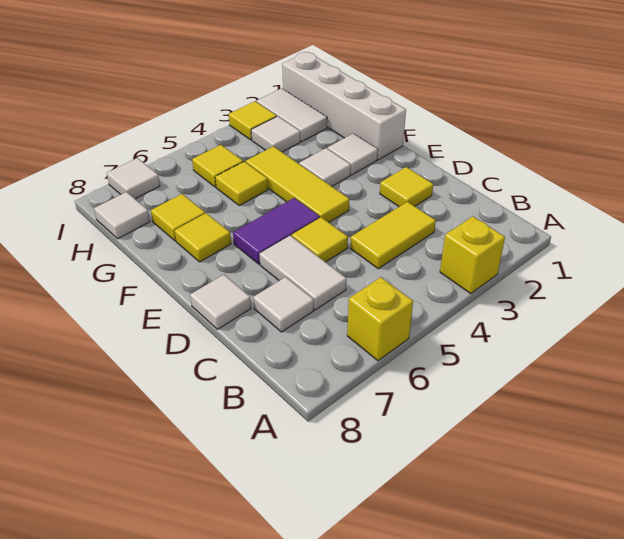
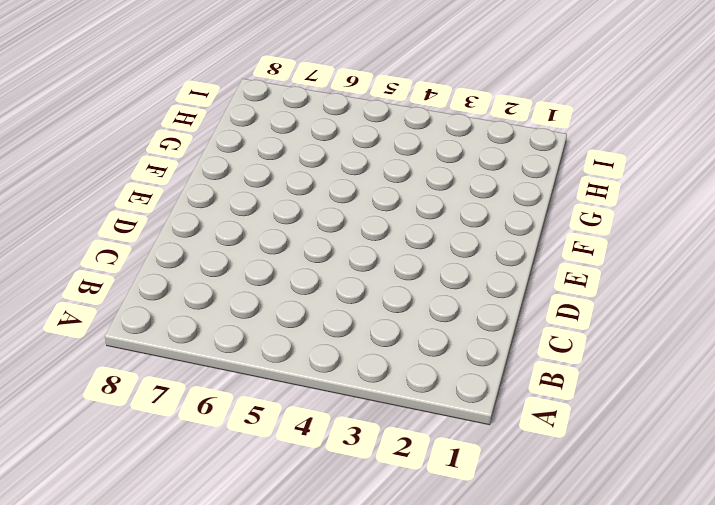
none -> yellow 1x1 brick [440,216,505,294]
none -> yellow 1x1 brick [347,277,413,361]
none -> yellow 1x2 tile [350,202,436,269]

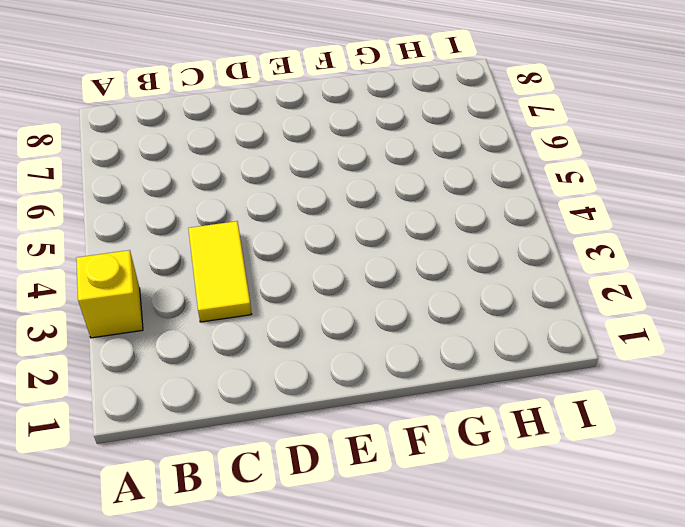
none -> yellow 1x1 brick [347,277,413,361]
none -> white 1x2 tile [259,236,346,310]
none -> white 1x1 tile [253,277,314,332]

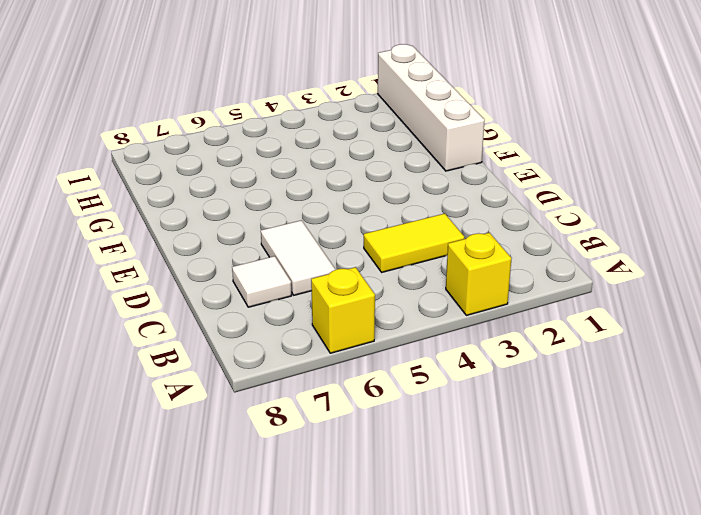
none -> yellow 1x1 tile [380,167,433,207]
none -> yellow 1x1 tile [292,217,348,262]
none -> white 1x1 tile [190,275,251,329]

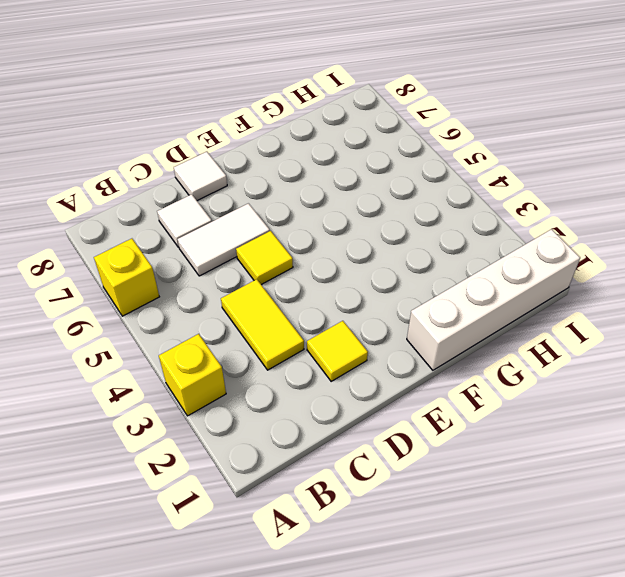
none -> yellow 1x3 tile [246,146,349,222]
none -> purple 1x2 tile [233,198,320,264]
none -> white 1x1 tile [327,134,378,175]

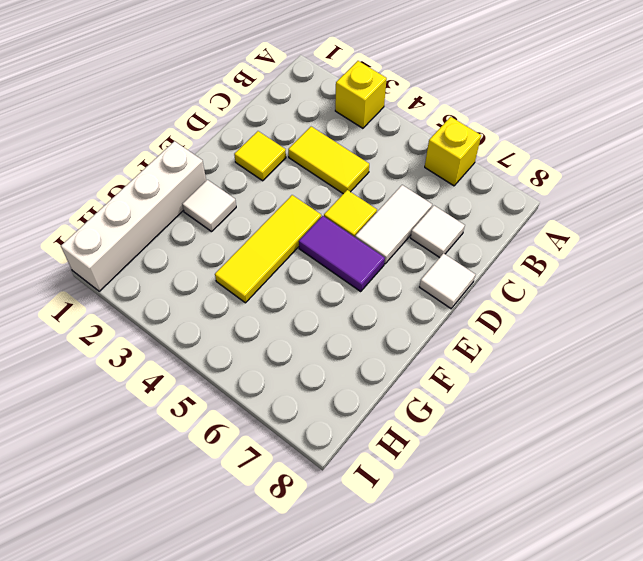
none -> white 1x1 tile [299,148,351,186]
none -> yellow 1x1 tile [175,213,231,262]
none -> yellow 1x1 tile [215,162,268,205]

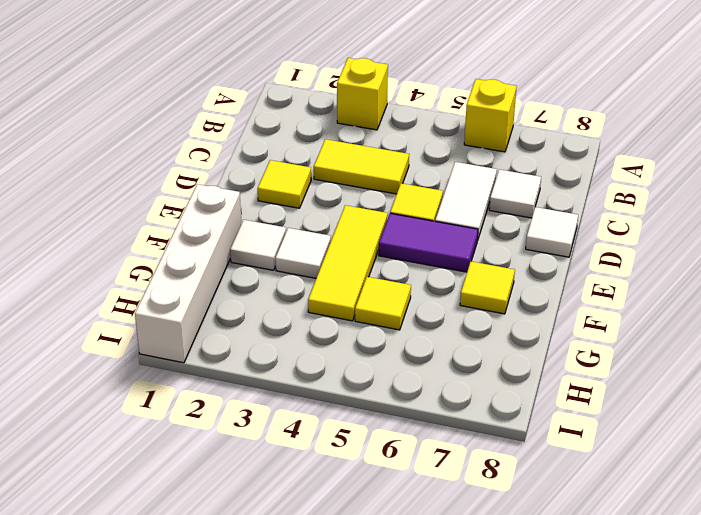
none -> yellow 1x1 tile [151,194,205,241]
none -> white 1x2 tile [256,88,327,141]
none -> white 1x1 tile [251,116,300,152]

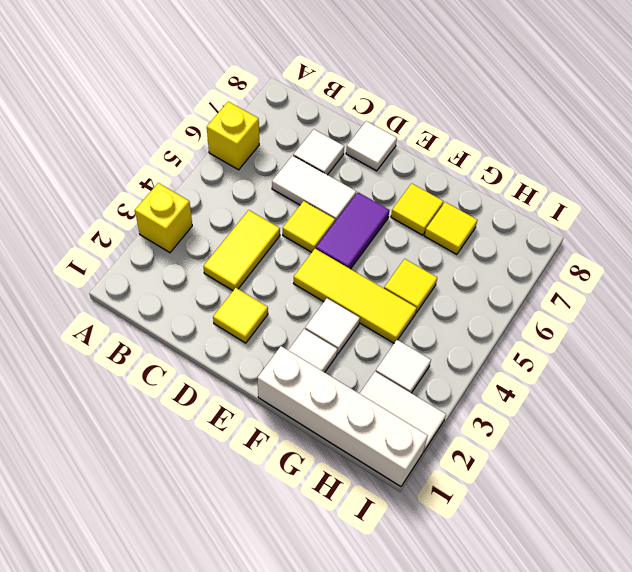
none -> yellow 1x1 tile [192,145,243,187]
none -> white 1x1 tile [94,192,150,239]
none -> yellow 1x1 tile [229,101,277,140]

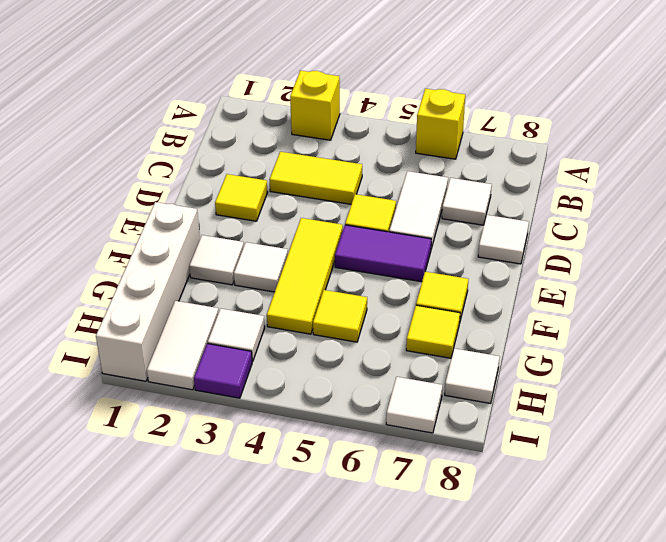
purple 1x1 tile [194,344,252,398] -> yellow 1x1 tile [229,101,277,140]
none -> yellow 1x1 tile [192,145,243,187]

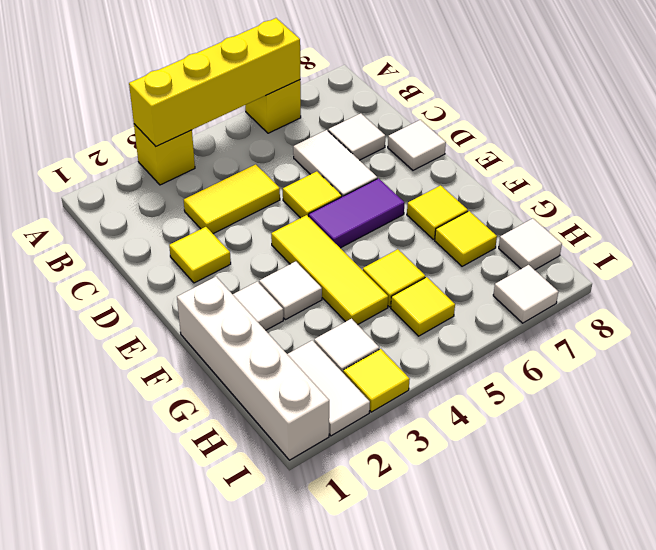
yellow 1x4 brick [129,18,300,146] -> none

